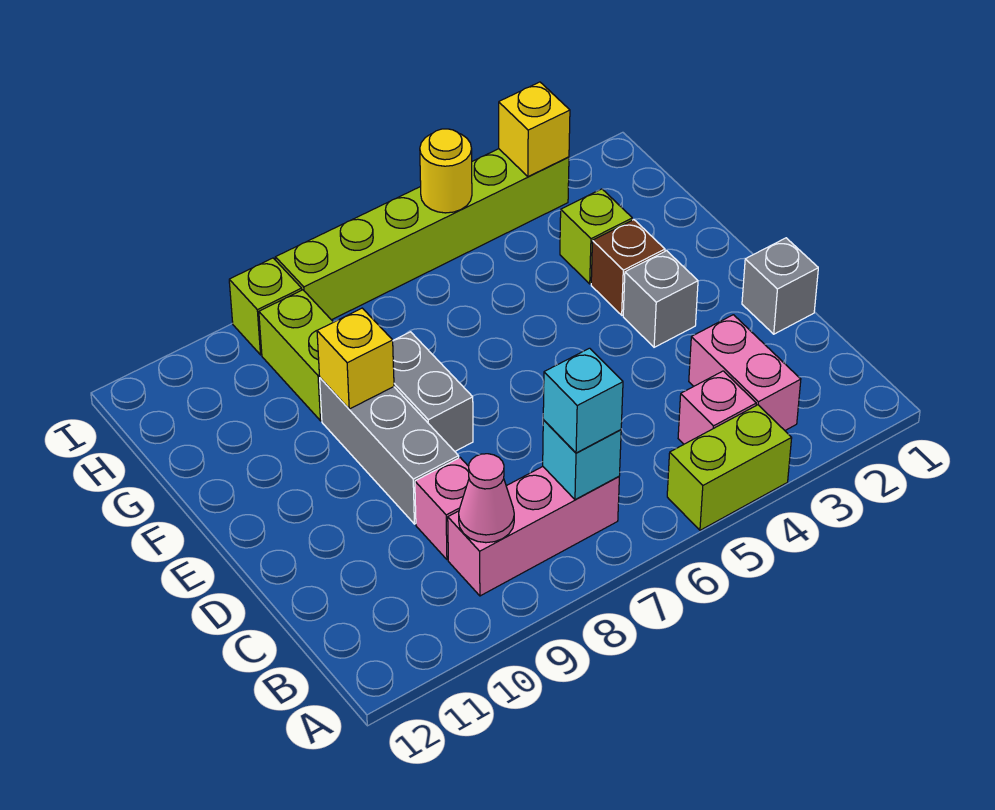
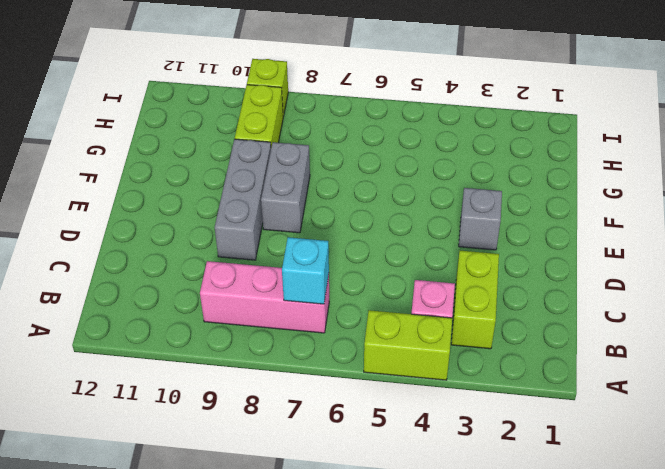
lime 1x2 brick [451,251,499,349] -> pink 1x2 brick [689,315,801,430]
none -> pink 1x1 brick [415,458,469,560]
none -> grey 1x1 brick [742,238,818,334]
none -> brown 1x1 brick [591,220,665,315]

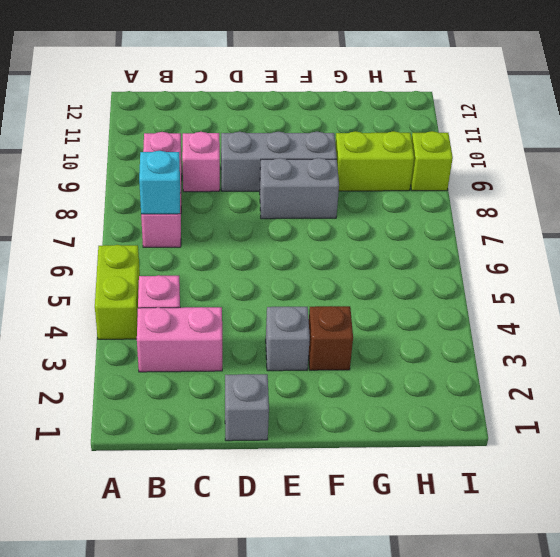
none -> lime 1x1 brick [560,189,632,284]
none -> lime 1x6 brick [275,149,569,320]
none -> pink 1x1 cone [459,454,514,543]

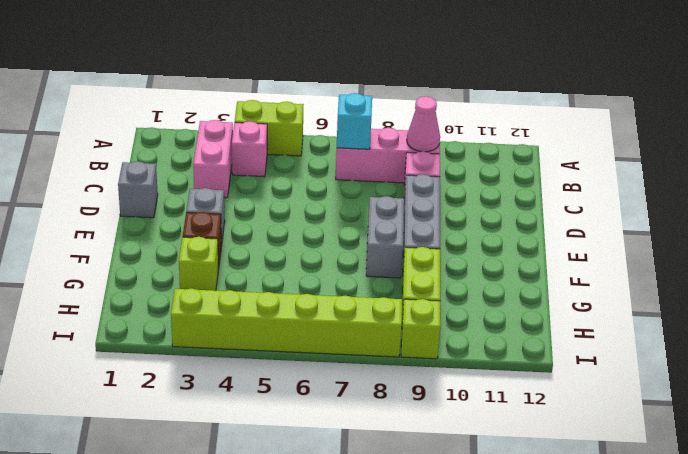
none -> yellow 1x1 brick [317,308,394,409]
none -> yellow 1x1 brick [499,82,570,177]
none -> yellow 1x1 round brick [420,129,472,213]

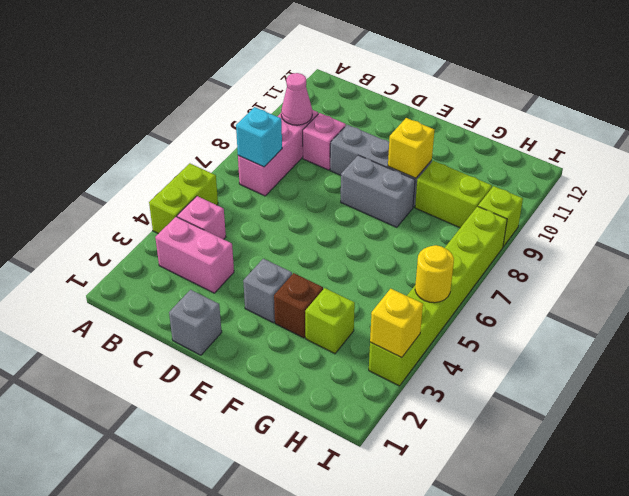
none -> cyan 1x1 brick [543,348,623,453]

